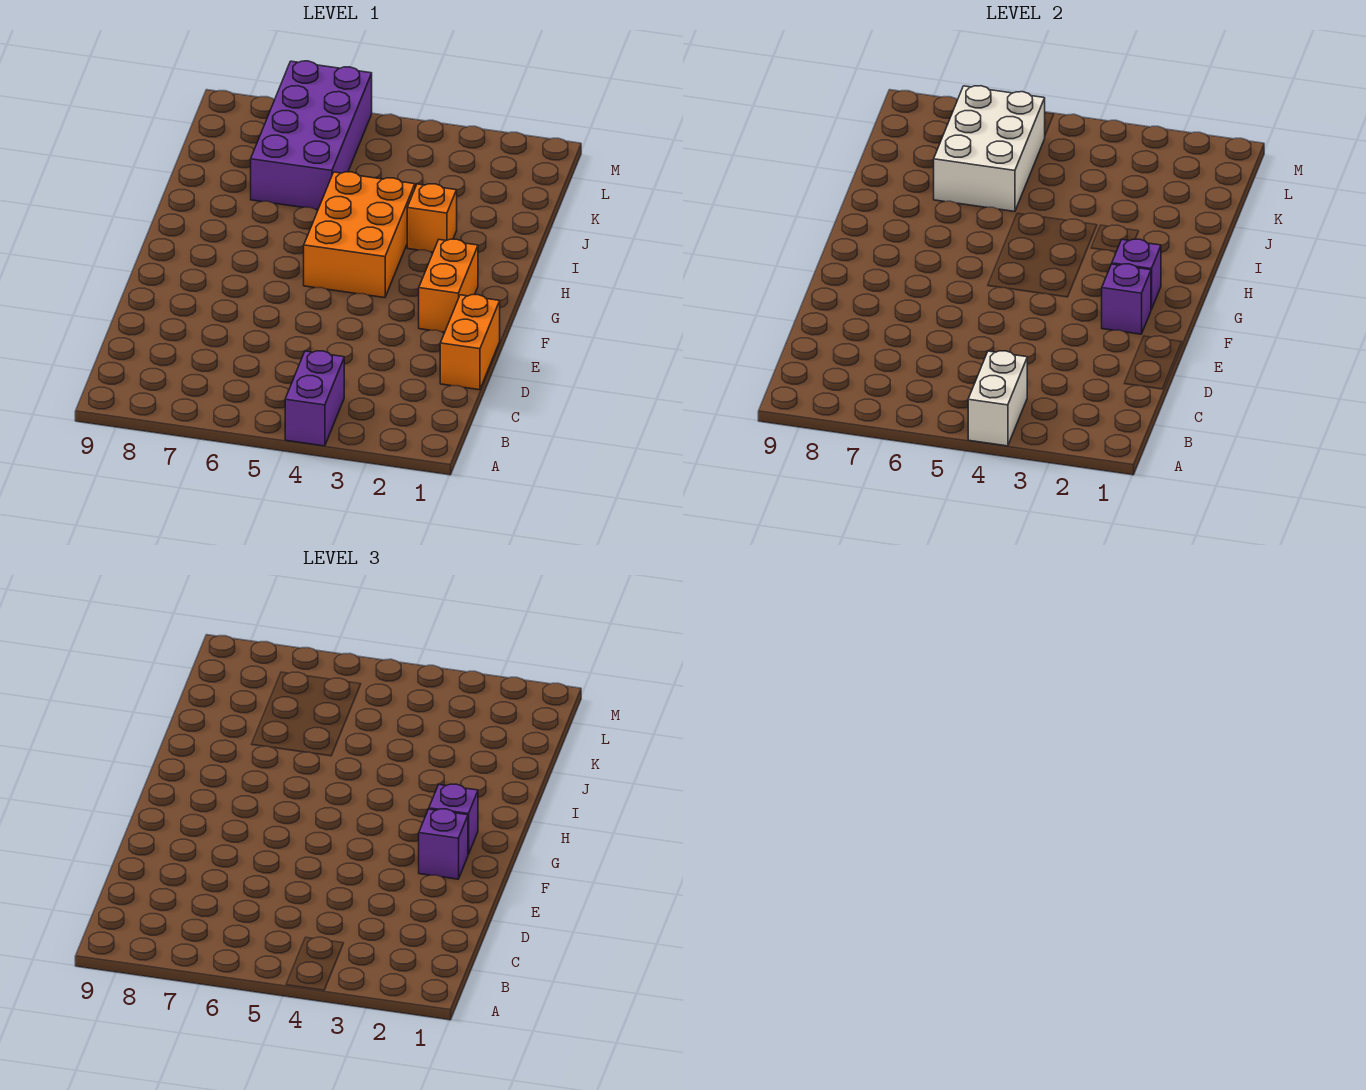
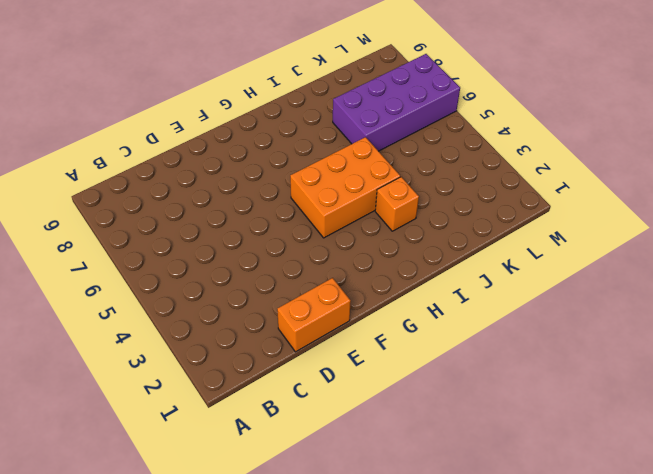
none -> purple 1x2 brick [285,351,344,446]
none -> orange 1x2 brick [419,239,478,332]
none -> white 1x2 brick [968,351,1027,446]

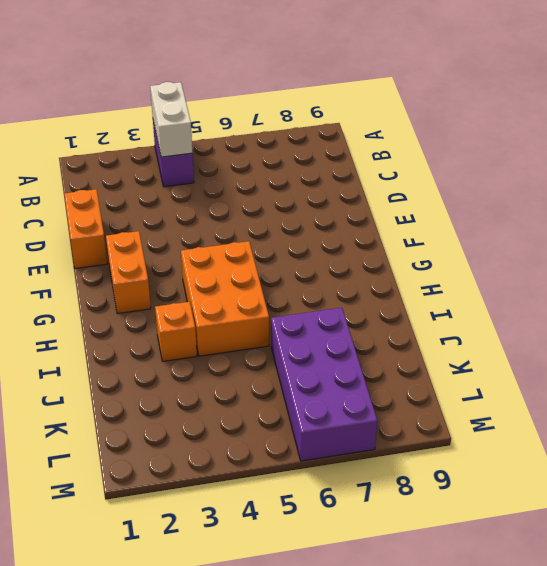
none -> purple 1x1 brick [1102,264,1151,334]
none -> purple 1x1 brick [1112,239,1161,309]
none -> white 2x3 brick [934,86,1045,212]

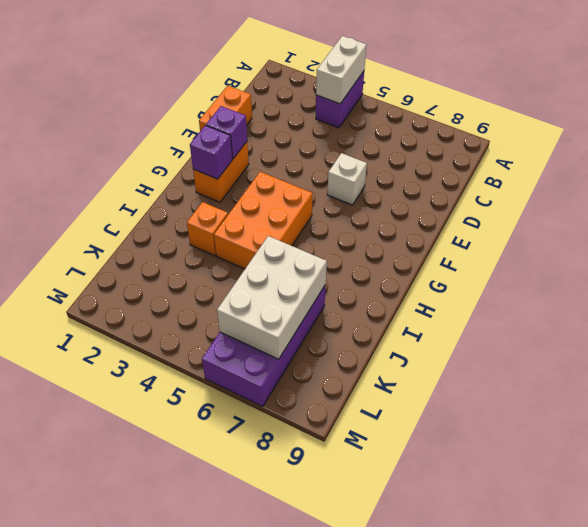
white 1x1 brick [327,153,367,205] -> none
none -> purple 1x1 brick [419,809,468,879]
none -> purple 1x1 brick [429,784,478,854]

